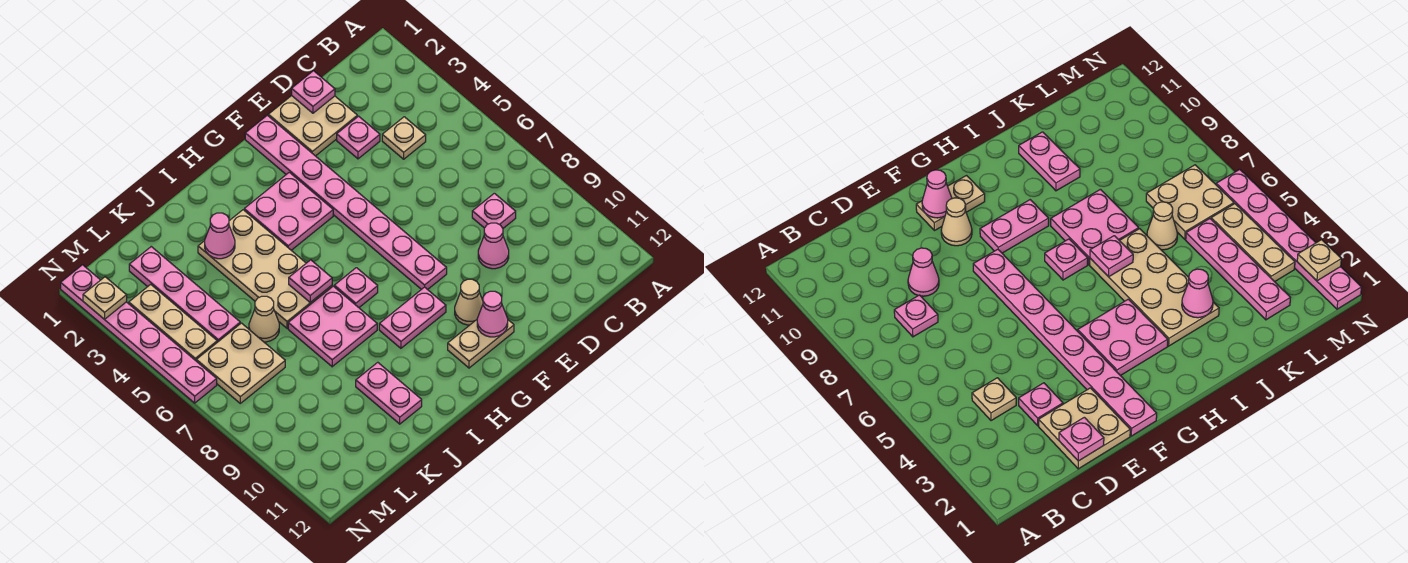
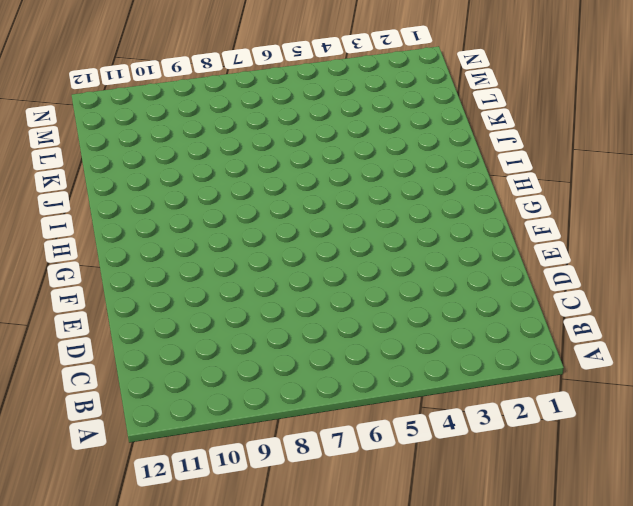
none -> tan 1x1 plate [382,117,426,159]
none -> pink 1x1 plate [472,193,516,228]
none -> tan 2x2 plate [268,96,357,156]

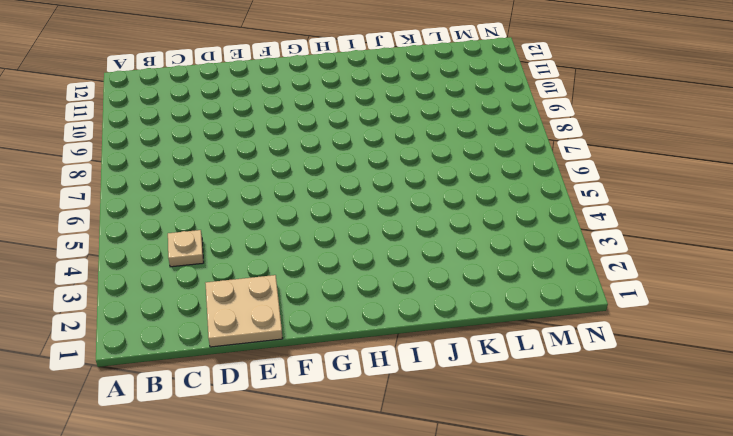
none -> pink 1x1 plate [472,193,516,228]
none -> pink 1x1 plate [337,116,380,159]
none -> pink 1x1 cone [478,223,509,269]

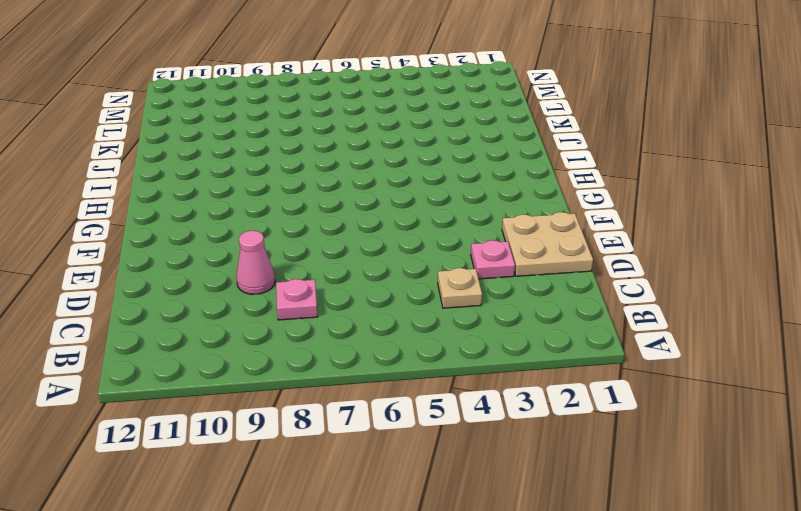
none -> pink 1x8 plate [245,115,447,290]
none -> tan 1x1 cone [455,279,483,325]
none -> tan 1x2 plate [448,320,514,368]

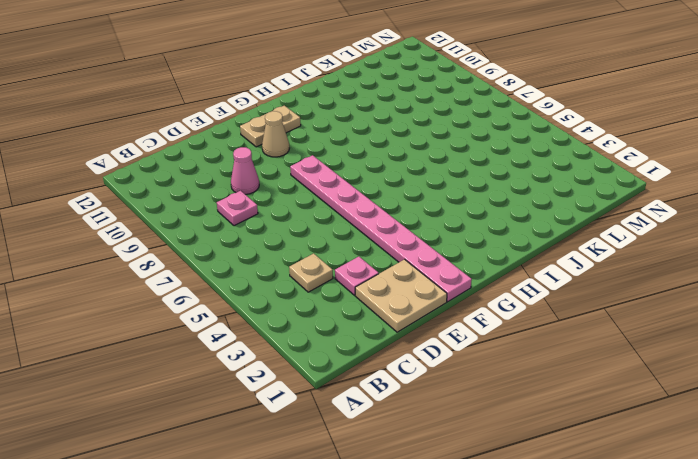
none -> pink 2x2 plate [244,172,333,250]
none -> pink 1x2 plate [379,287,446,348]
none -> pink 1x1 plate [334,268,378,307]

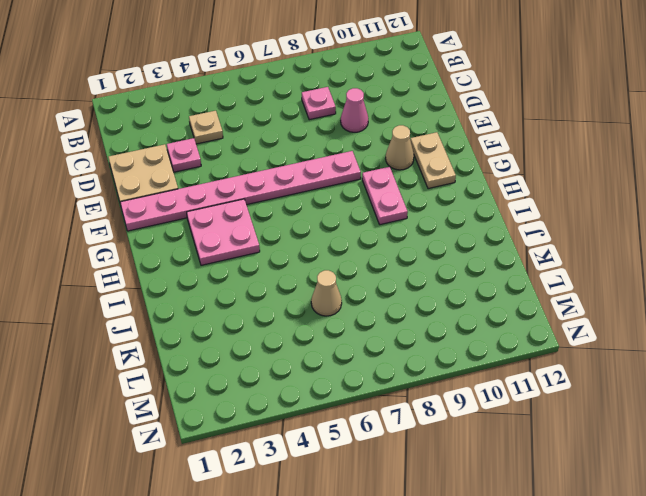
none -> pink 1x1 plate [334,268,378,307]
none -> tan 2x4 plate [198,210,332,328]
none -> pink 2x2 plate [288,286,377,367]

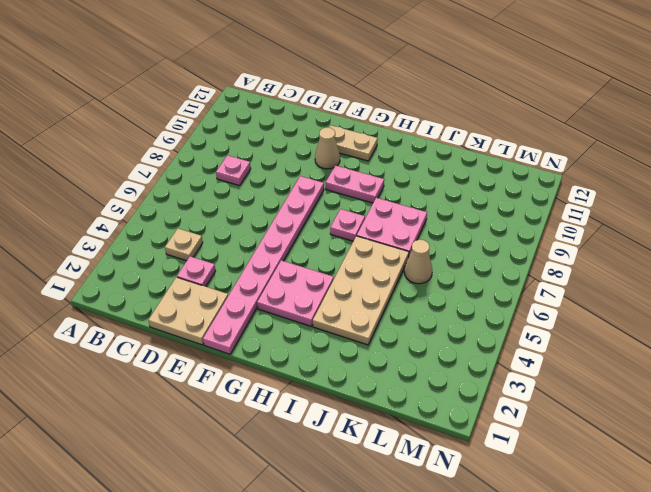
none -> pink 1x1 cone [478,223,509,269]
none -> pink 1x2 plate [356,362,422,424]
none -> pink 1x4 plate [129,247,240,342]

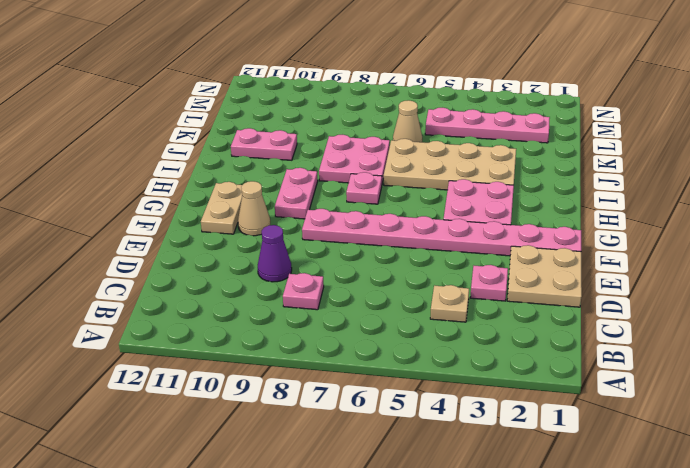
purple 1x1 cone [258,225,292,282] -> pink 1x1 cone [478,223,509,269]
none -> tan 2x2 plate [196,323,285,403]
none -> tan 1x3 plate [129,284,217,361]
none -> pink 1x6 plate [61,265,217,403]

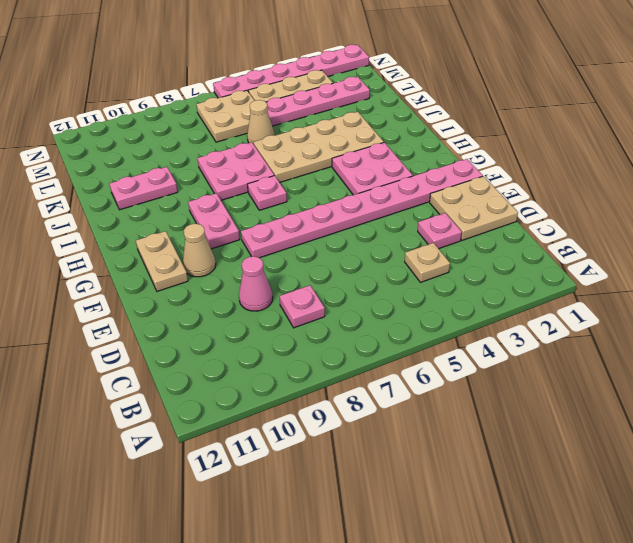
none -> pink 1x1 plate [292,71,335,113]
none -> pink 1x1 cone [477,291,508,337]
none -> pink 1x1 plate [289,260,332,302]

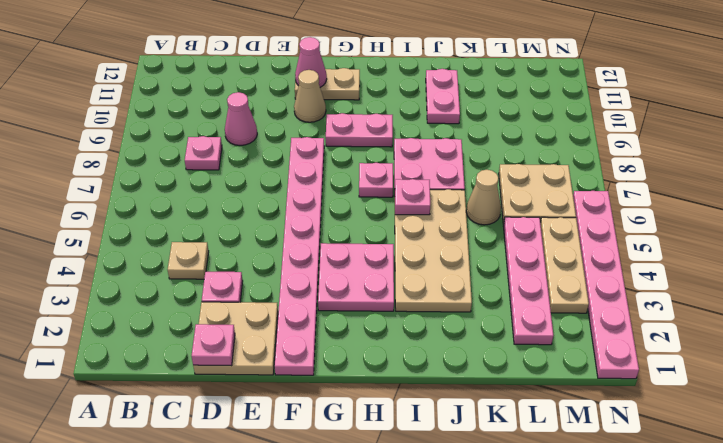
none -> pink 1x1 cone [205,213,235,259]
none -> tan 1x1 plate [83,277,127,319]

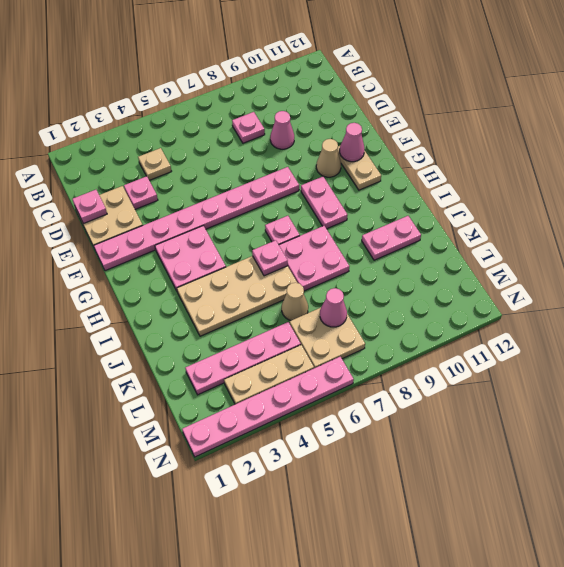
pink 1x1 cone [320,288,347,327] -> pink 1x1 cone moved to [205,213,235,259]
none -> tan 1x1 plate [83,277,127,319]

